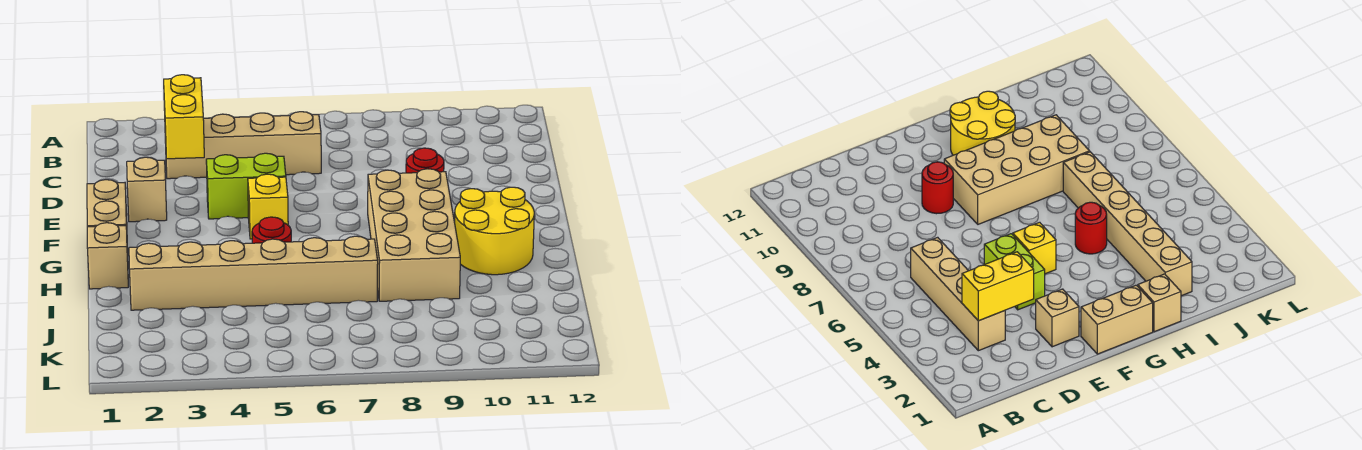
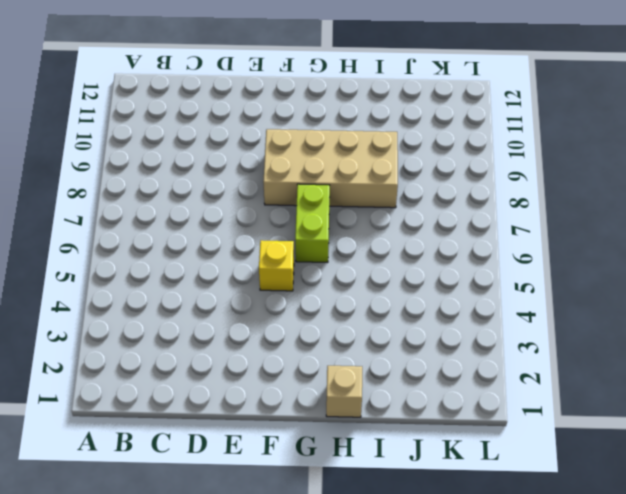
lime 1x2 brick [295,184,330,262] -> lime 1x2 brick moved to [206,153,286,219]
none -> tan 1x4 brick [165,112,321,179]
none -> tan 1x1 brick [127,157,167,222]
none -> red 1x1 round brick [406,148,444,173]

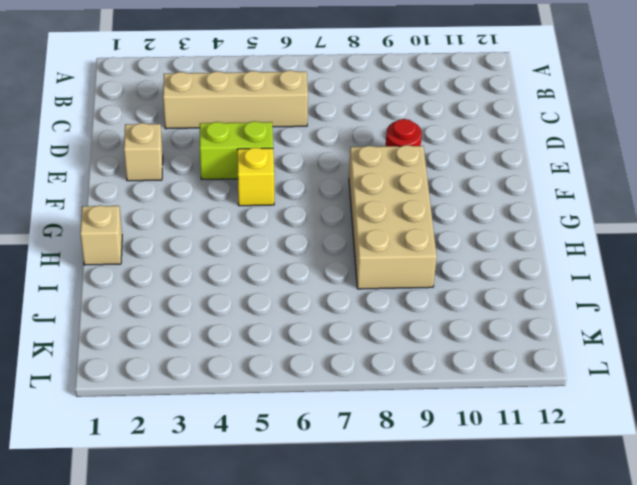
none -> tan 1x2 brick [87,180,128,254]
none -> yellow 2x2 round brick [455,187,534,275]
none -> red 1x1 round brick [252,217,291,243]

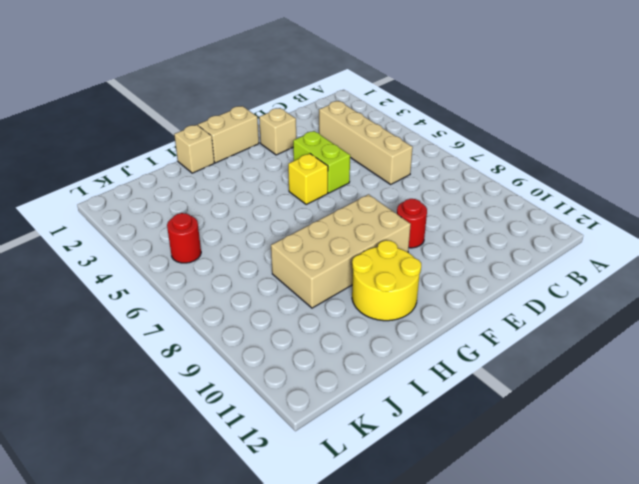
red 1x1 round brick [167,213,201,263] -> red 1x1 round brick moved to [252,217,291,243]
none -> tan 1x6 brick [129,236,378,310]
none -> yellow 1x2 brick [164,75,204,159]

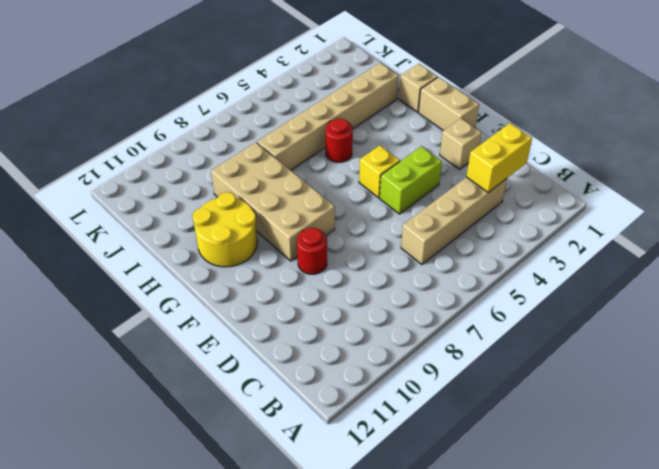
yellow 1x2 brick [466,123,532,192] -> yellow 1x2 brick turned to [164,75,204,159]

